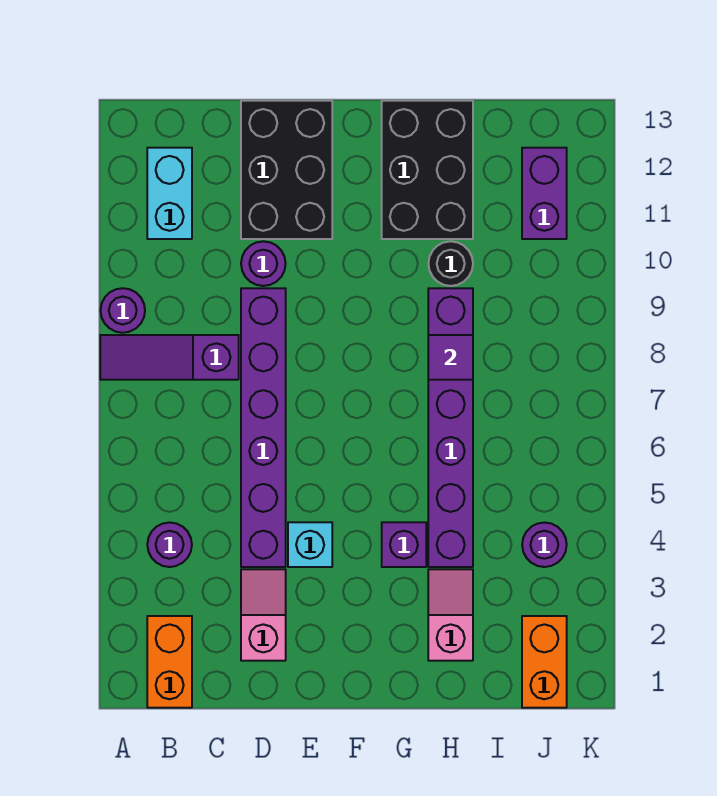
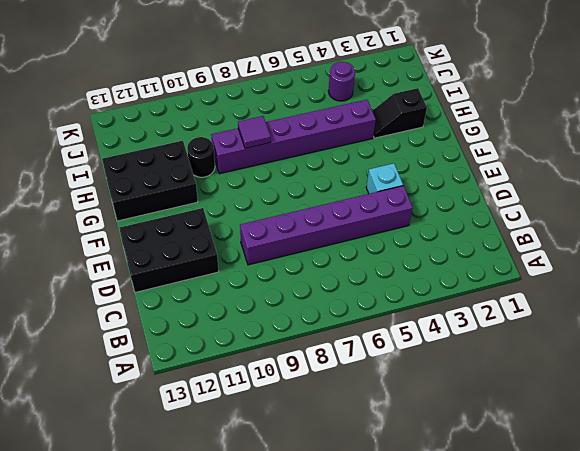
black 1x2 slope [373,88,427,138] -> pink 1x2 slope [428,569,473,661]
none -> purple 1x3 slope [100,335,239,380]
none -> purple 1x1 round brick [101,288,145,333]
none -> orange 1x2 brick [147,616,192,708]

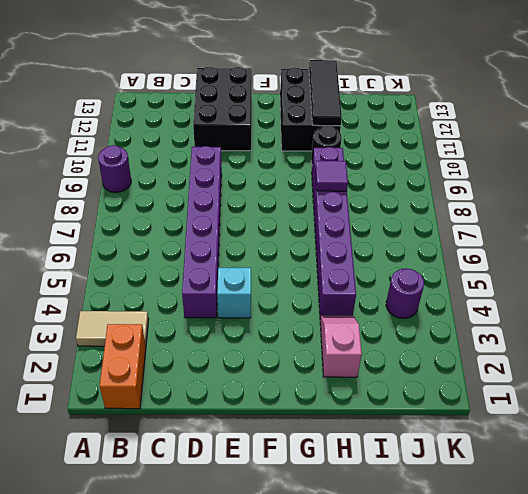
tan 1x2 tile [76,311,149,346] -> none
black 1x3 tile [309,60,342,126] -> none
none -> purple 1x3 slope [100,335,239,380]
none -> purple 1x1 round brick [147,522,192,567]
none -> cyan 1x2 brick [147,148,192,239]

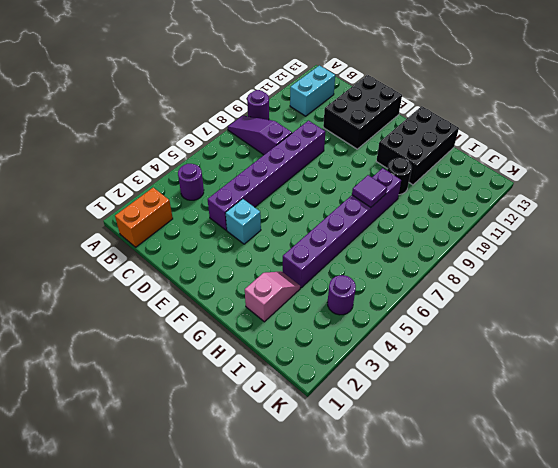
none -> pink 1x2 slope [241,569,286,661]
none -> purple 1x1 round brick [241,241,286,286]
none -> purple 1x1 brick [382,522,426,567]

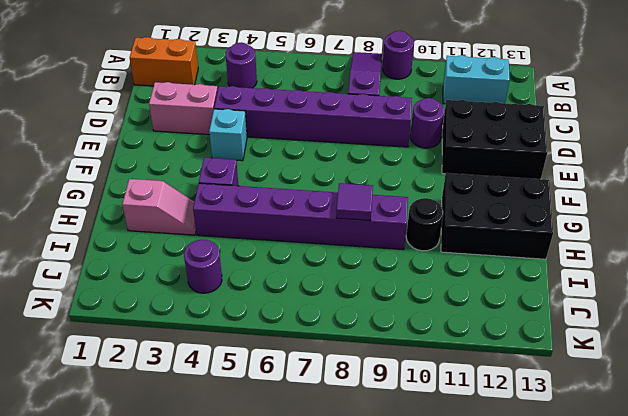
pink 1x2 brick [149,82,218,135] -> pink 1x2 slope [241,569,286,661]
none -> orange 1x2 brick [522,616,567,708]
none -> purple 1x2 brick [522,148,567,239]

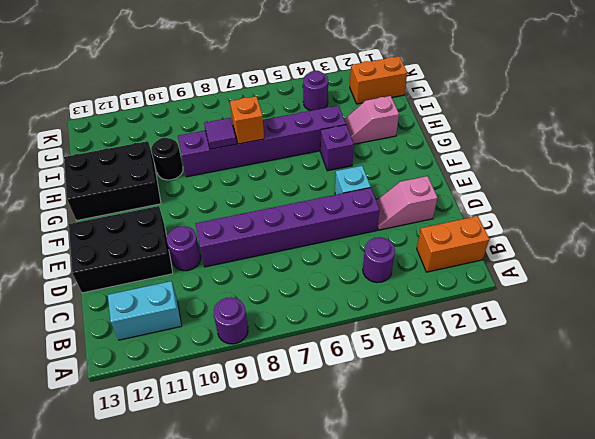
orange 1x1 brick [230,96,264,144] -> none
none -> purple 1x3 slope [100,335,239,380]
none -> purple 1x2 brick [522,148,567,239]

